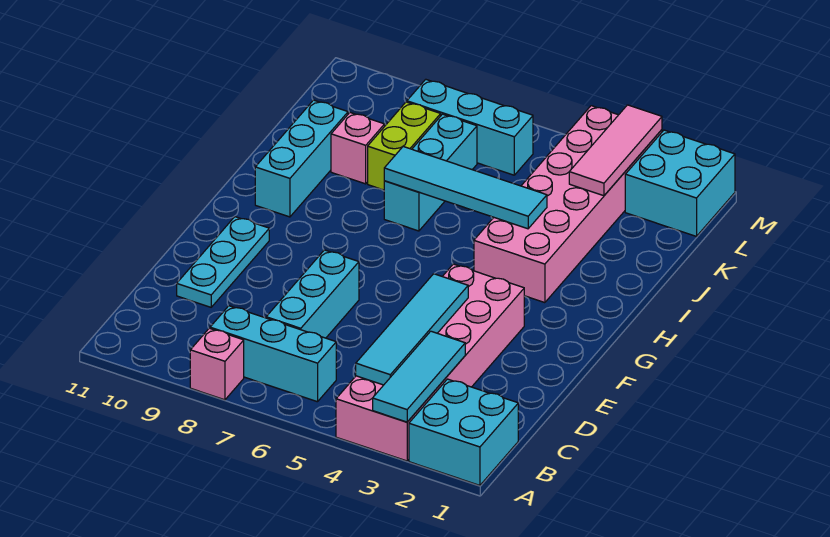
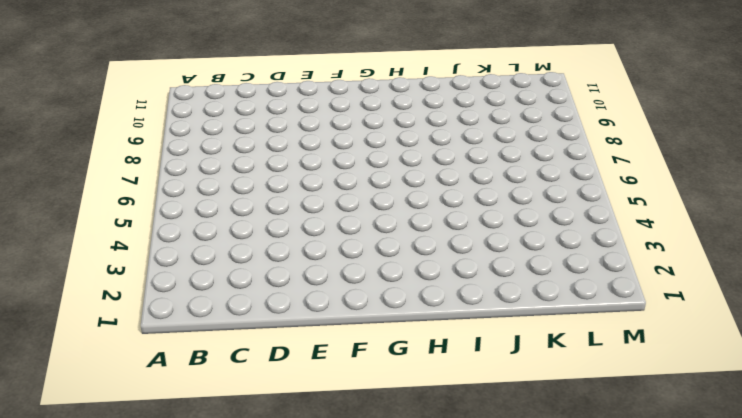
none -> cyan 2x2 brick [409,379,518,485]
none -> pink 2x6 brick [336,264,524,461]
none -> pink 1x1 brick [190,328,244,400]

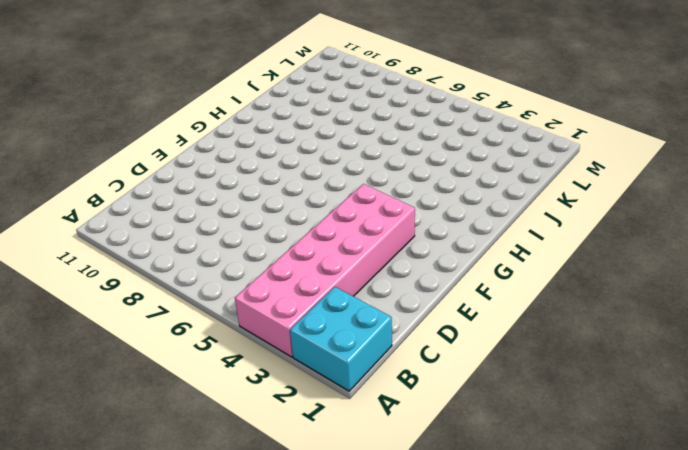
none -> pink 1x1 brick [190,328,244,400]
none -> cyan 1x3 brick [210,306,336,402]
none -> cyan 1x3 brick [266,250,359,338]

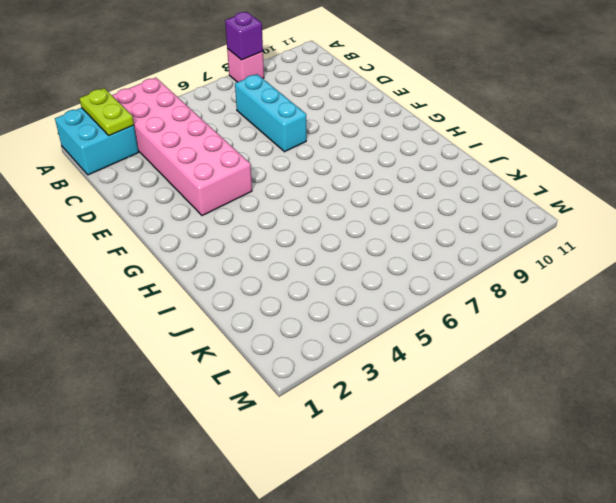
lime 1x2 plate [79,88,134,136] -> none
purple 1x1 brick [225,12,263,60] -> none
none -> cyan 1x3 brick [210,306,336,402]
none -> cyan 1x3 plate [177,217,269,307]
none -> pink 2x6 brick [474,106,662,303]

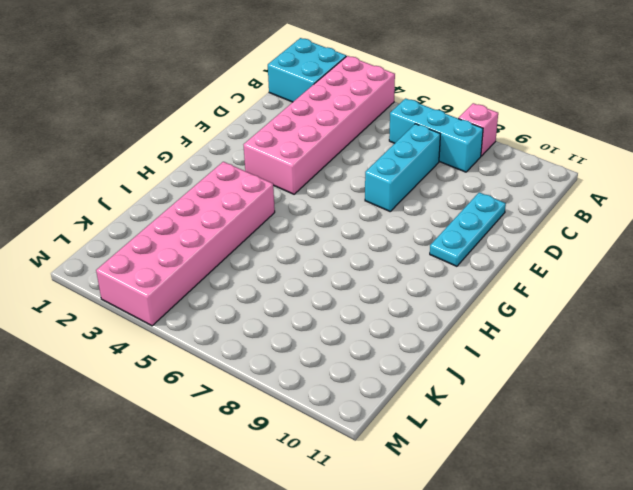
none -> cyan 1x3 brick [255,100,348,217]
none -> cyan 1x3 brick [384,114,477,231]
none -> lime 1x2 brick [368,102,441,190]

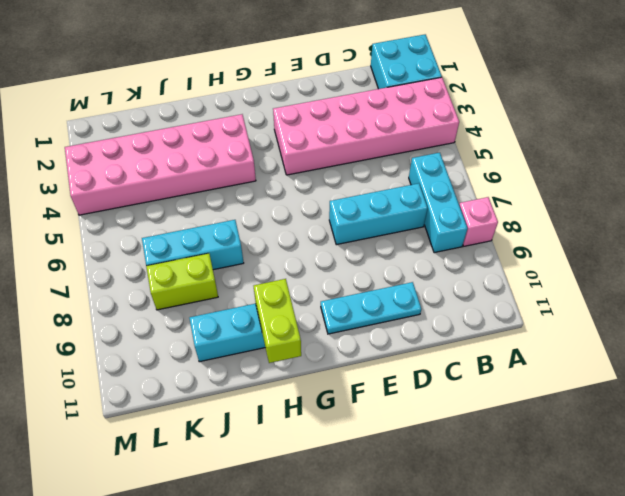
lime 1x2 brick [254,279,301,363] -> none
none -> pink 1x1 brick [331,113,385,184]
none -> cyan 2x2 brick [625,130,735,236]
none -> cyan 1x3 brick [407,79,533,175]

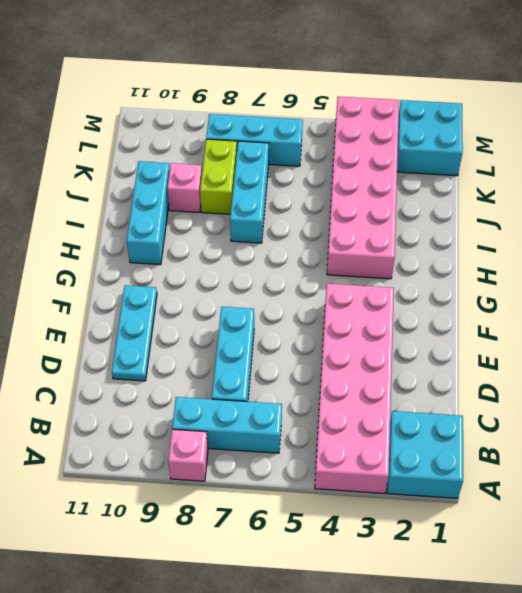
none -> cyan 1x3 tile [373,331,465,422]
none -> cyan 1x4 tile [356,274,468,385]
none -> cyan 1x4 tile [384,147,547,229]

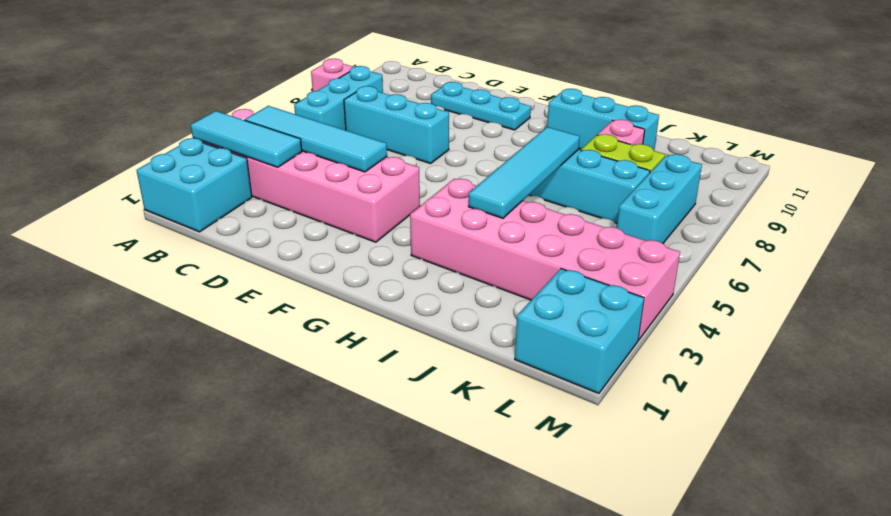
none -> pink 1x3 tile [569,105,662,196]

